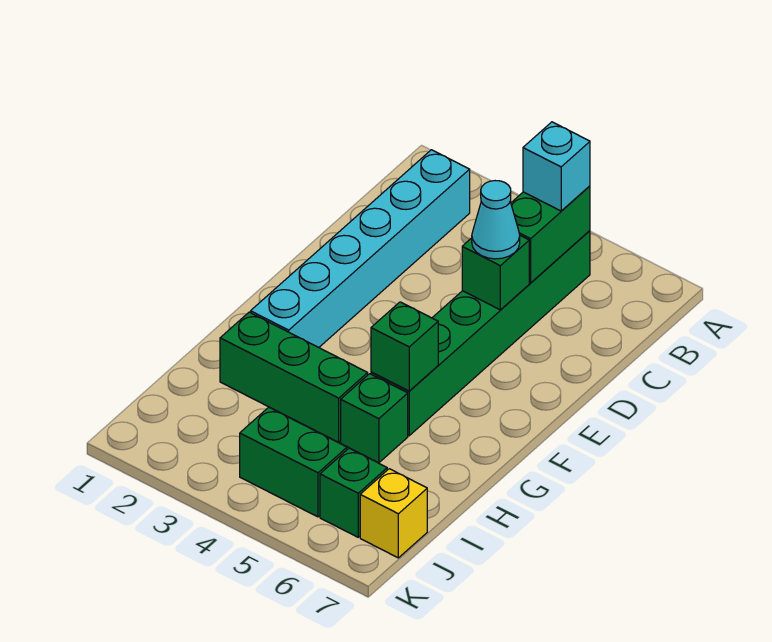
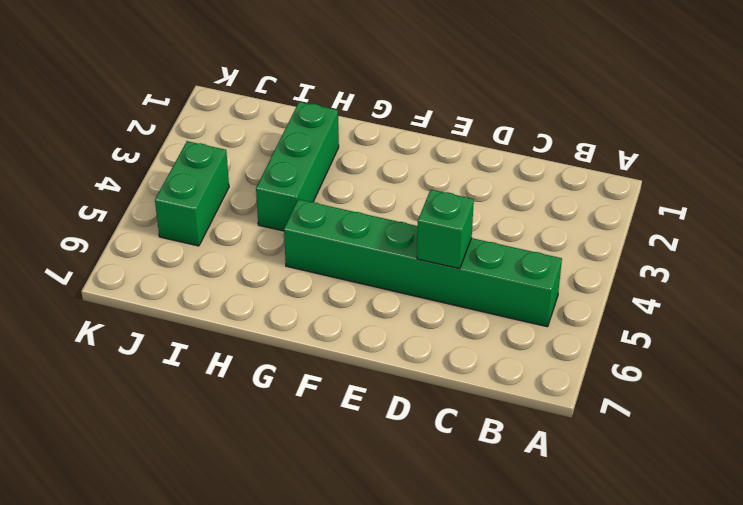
none -> cyan 1x6 brick [251,150,470,347]
none -> green 1x1 brick [341,374,408,463]
none -> green 1x1 brick [320,448,387,537]

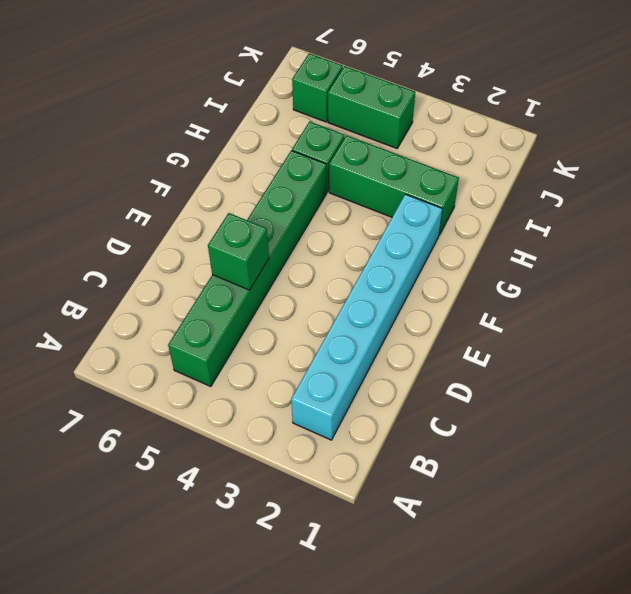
none -> yellow 1x1 brick [360,469,427,558]
none -> green 1x2 brick [511,186,590,283]
none -> green 1x1 brick [371,302,438,391]

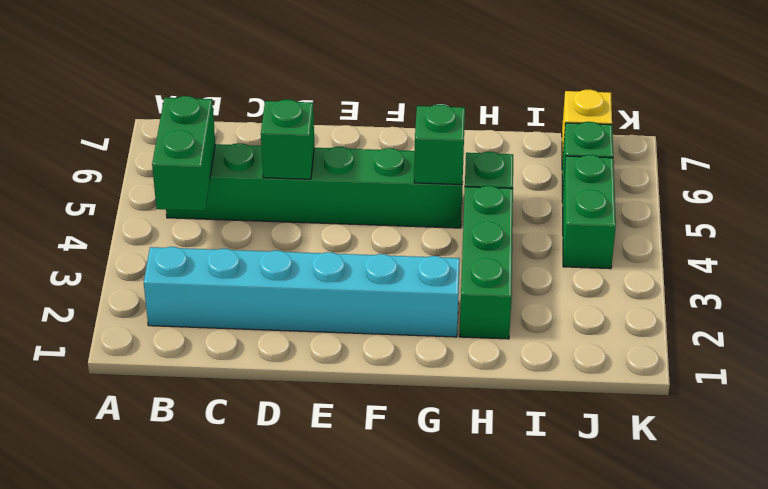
green 1x2 brick [152,96,215,211] -> green 1x2 brick turned to [511,186,590,283]
none -> cyan 1x1 brick [523,122,590,211]
none -> cyan 1x1 cone [472,181,520,259]

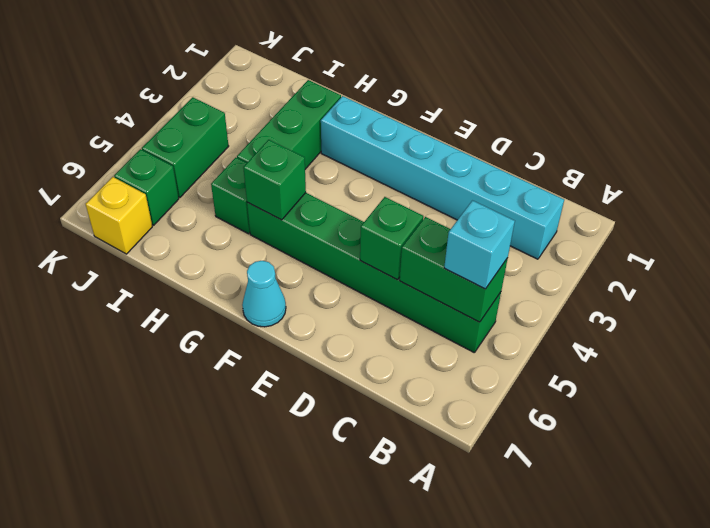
cyan 1x1 cone [242,261,286,327] -> cyan 1x1 cone moved to [472,181,520,259]

